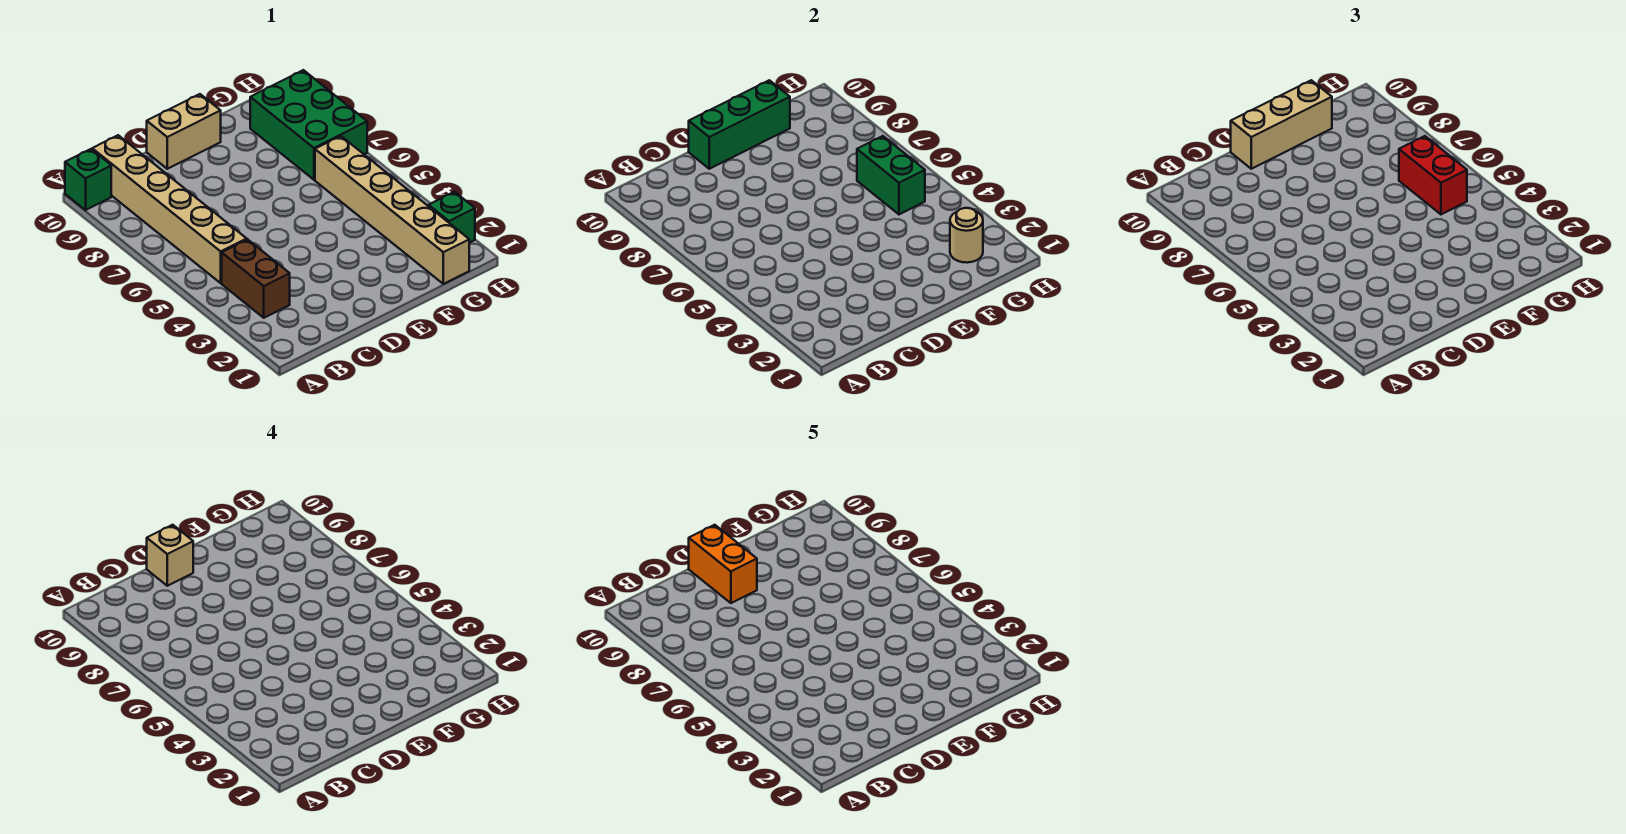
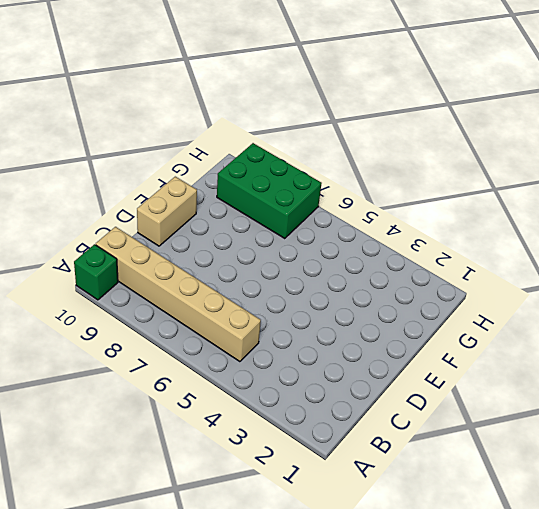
none -> brown 1x2 brick [222,239,290,318]
none -> tan 1x6 brick [315,136,469,284]
none -> green 1x1 brick [429,192,475,243]

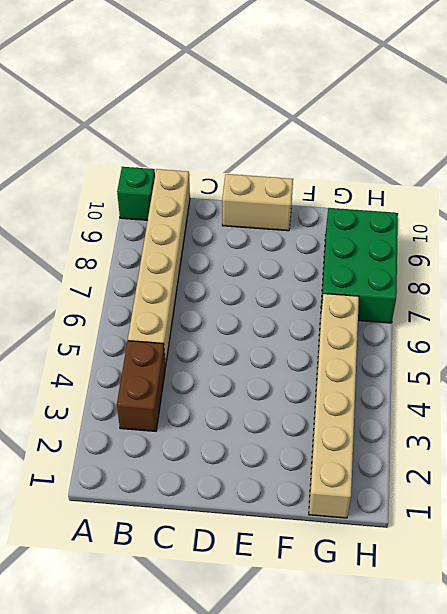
none -> green 1x1 brick [429,192,475,243]
none -> green 1x3 brick [689,80,790,169]
none -> tan 1x1 round brick [950,208,983,263]

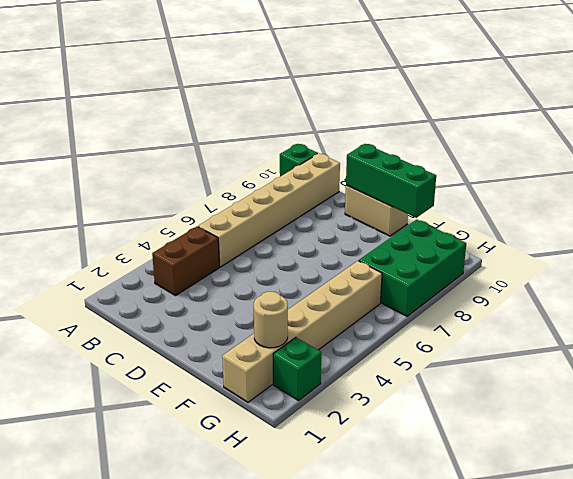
none -> green 1x2 brick [857,136,925,214]
none -> tan 1x3 brick [1231,80,1332,169]
none -> red 1x2 brick [1399,136,1467,214]

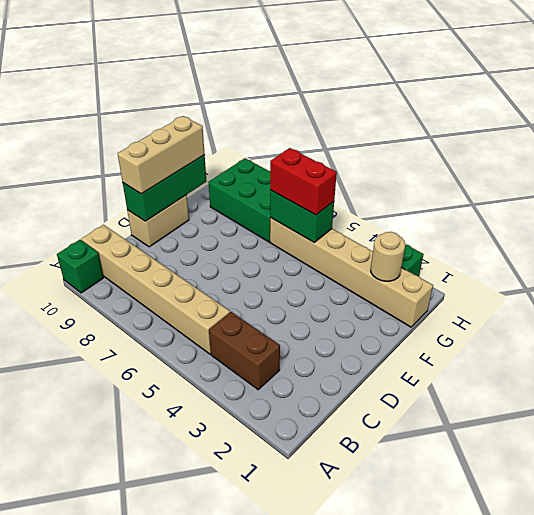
none -> tan 1x1 brick [147,525,193,586]
none -> orange 1x2 brick [689,525,757,603]

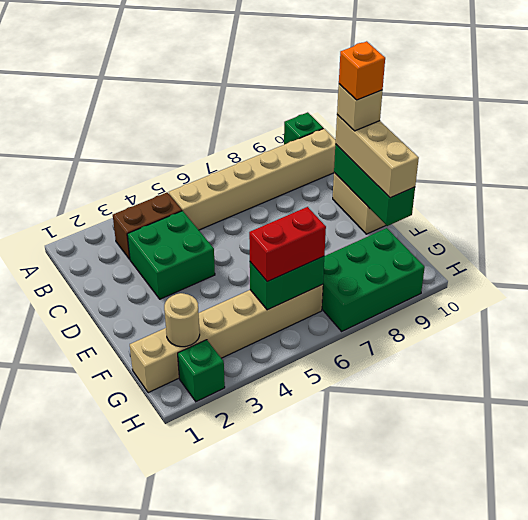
green 2x2 brick [127,211,215,299] -> none
orange 1x1 brick [339,41,385,100] -> orange 1x2 brick [689,525,757,603]

